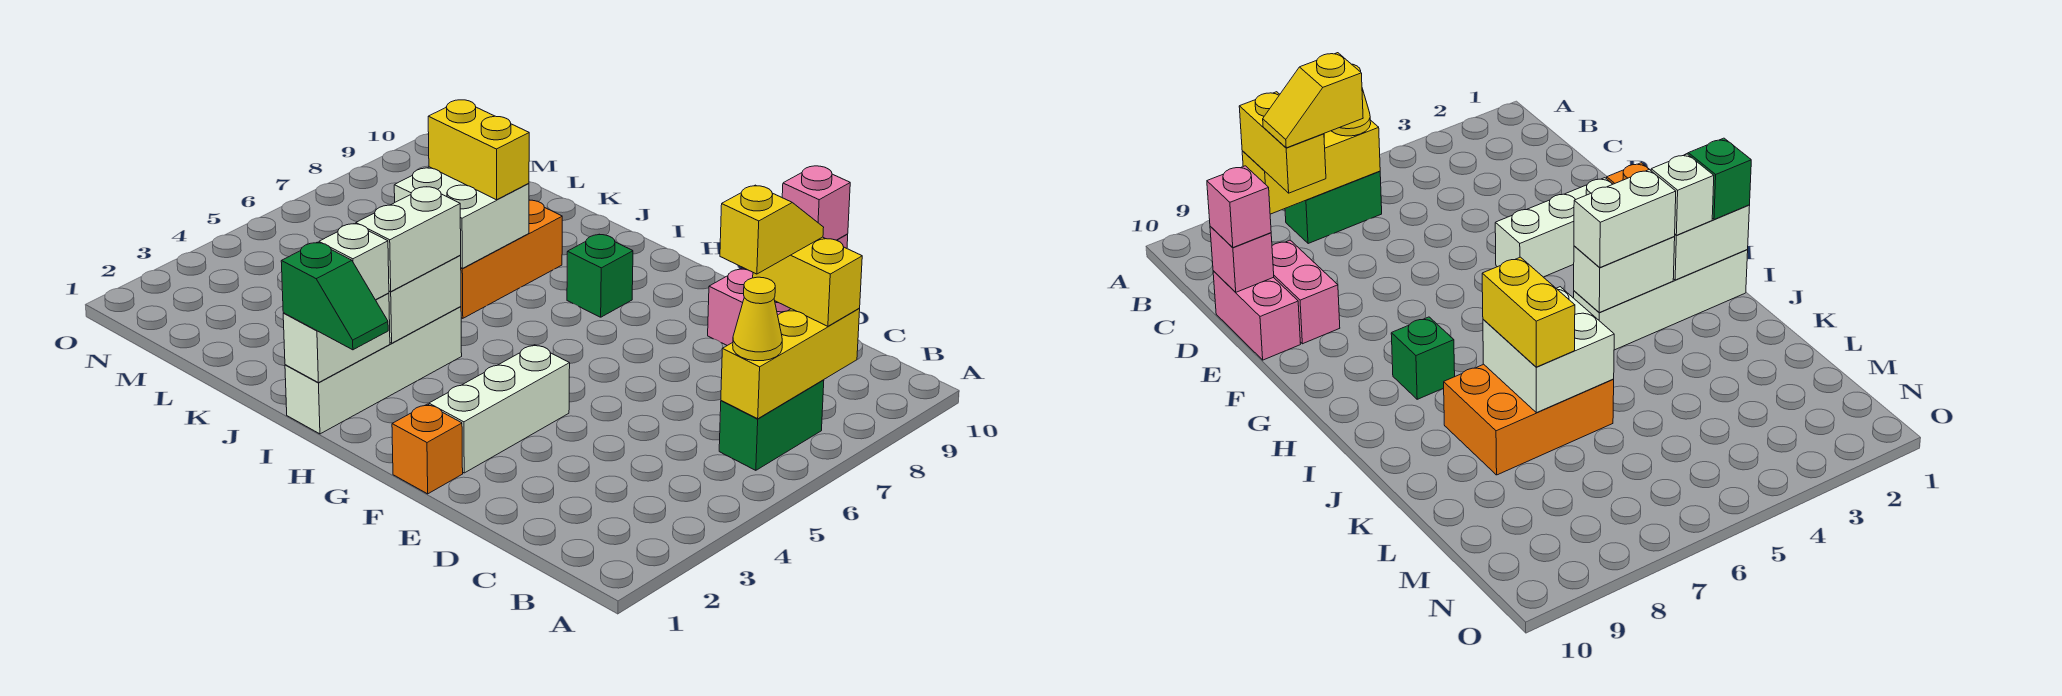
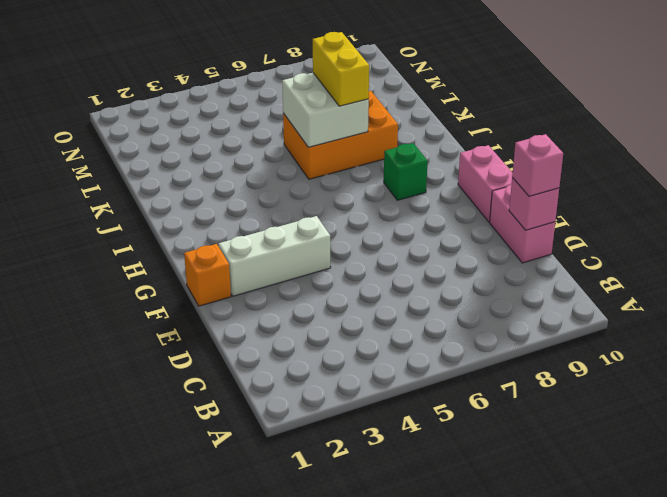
pink 1x2 brick [458,145,513,222] -> pink 1x2 brick moved to [708,269,791,345]
none -> green 1x2 brick [719,380,824,470]
none -> white 1x4 brick [285,307,462,434]
none -> yellow 1x3 brick [721,309,860,419]

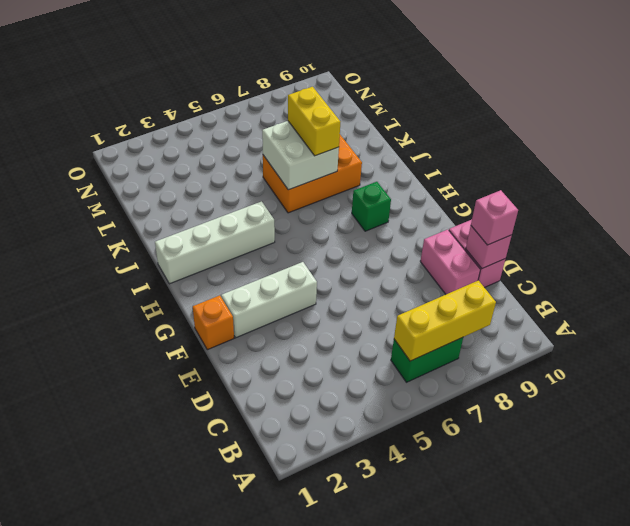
none -> white 1x2 brick [283,293,390,383]
none -> white 1x2 brick [389,256,461,343]
none -> yellow 1x1 cone [733,277,782,361]

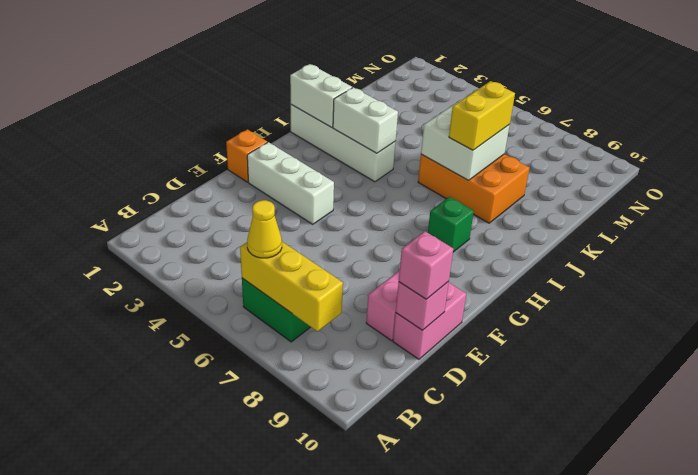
none -> yellow 1x2 brick [753,237,862,326]
none -> green 1x2 slope [281,242,388,350]
none -> white 1x1 brick [319,224,389,300]

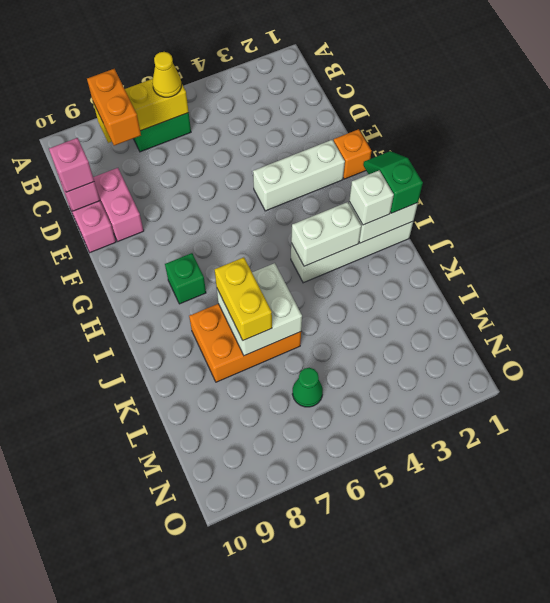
orange 1x2 brick [87,69,141,146] -> yellow 1x2 brick [753,237,862,326]
green 1x1 cone [292,368,323,407] -> none
none -> white 1x2 brick [356,187,461,292]
none -> yellow 1x2 slope [720,185,824,274]

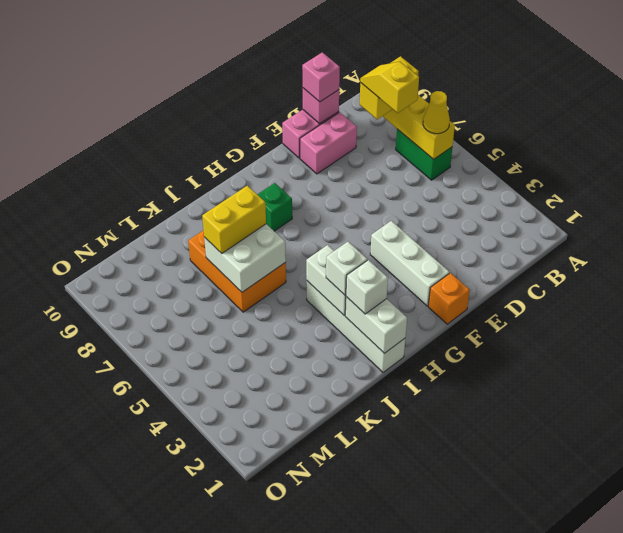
white 1x1 brick [326,242,367,295] -> white 1x2 brick [356,187,461,292]
none -> green 1x2 slope [281,242,388,350]

